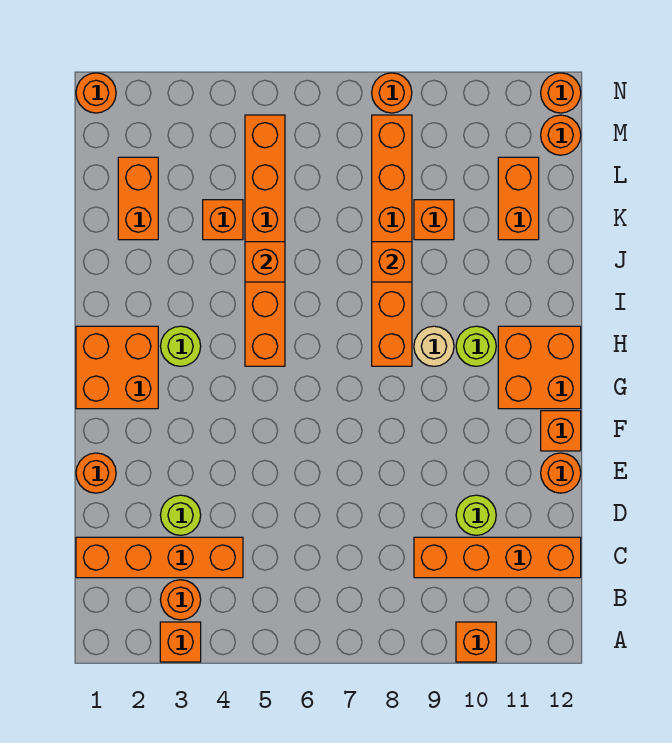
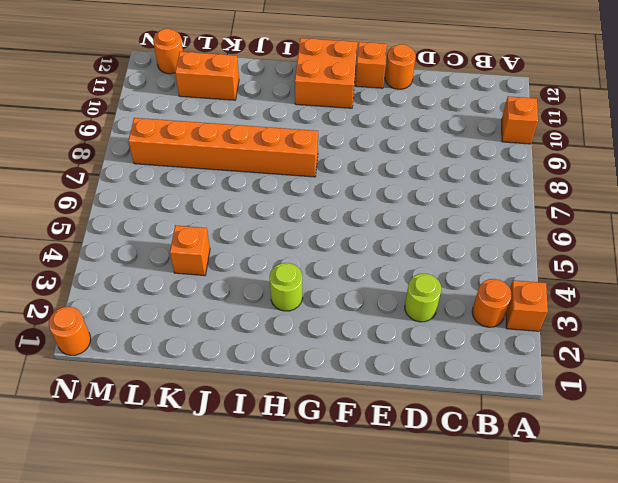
none -> orange 1x4 brick [76,537,243,578]
none -> orange 1x4 brick [414,537,581,578]
none -> lime 1x1 round brick [456,495,496,535]

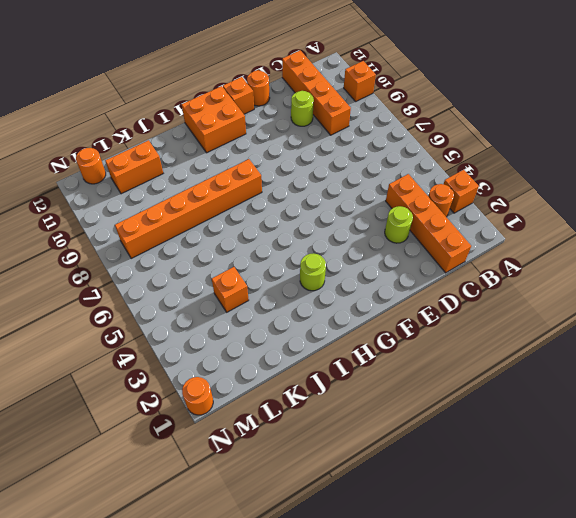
none -> orange 1x1 round brick [76,453,116,493]
none -> orange 2x2 brick [76,326,158,409]
none -> orange 1x6 brick [245,115,285,366]

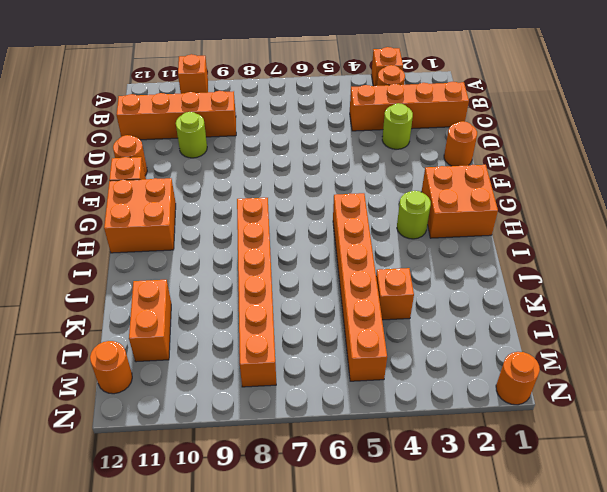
none -> tan 1x1 round brick [414,326,454,366]
none -> lime 1x1 round brick [456,326,496,366]
none -> orange 1x2 brick [118,157,158,240]

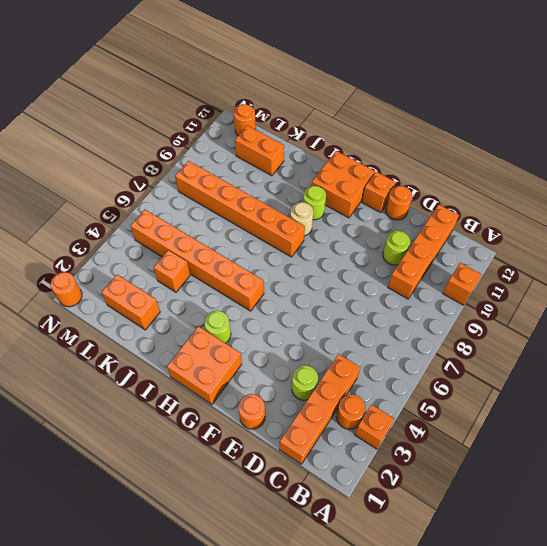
none -> orange 1x1 brick [414,200,454,240]
none -> orange 1x1 round brick [372,73,412,113]
none -> orange 1x1 round brick [541,73,581,113]

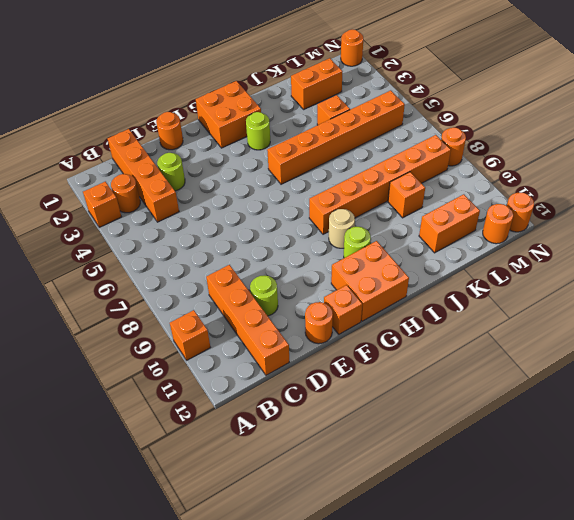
none -> orange 1x1 brick [245,242,285,282]
none -> orange 1x1 brick [372,242,412,282]

